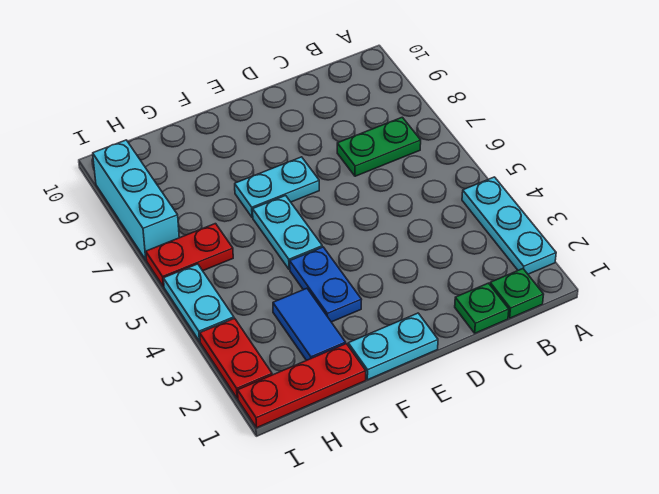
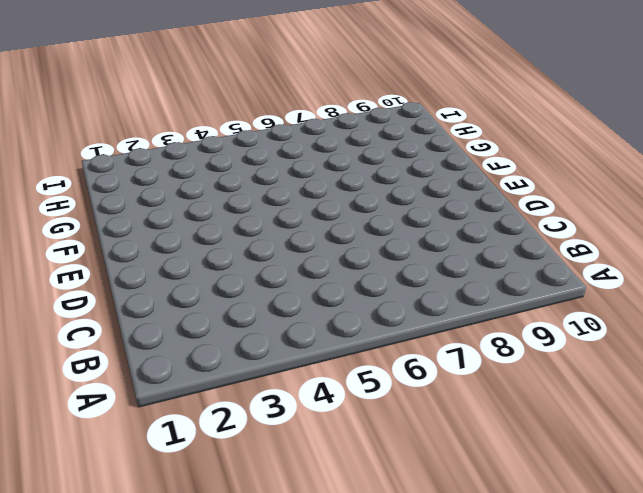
none -> cyan 1x3 plate [462,177,556,274]
none -> green 1x1 plate [490,269,544,318]
none -> green 1x2 plate [337,117,421,176]

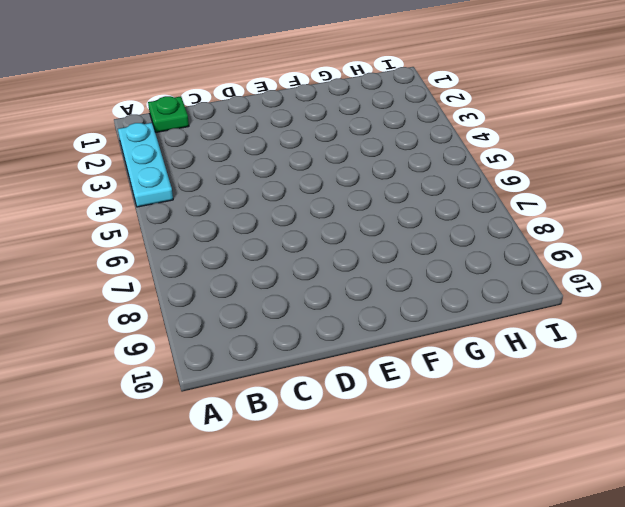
none -> green 1x2 plate [337,117,421,176]
none -> green 1x1 plate [455,283,509,333]
none -> cyan 1x2 plate [348,313,438,380]

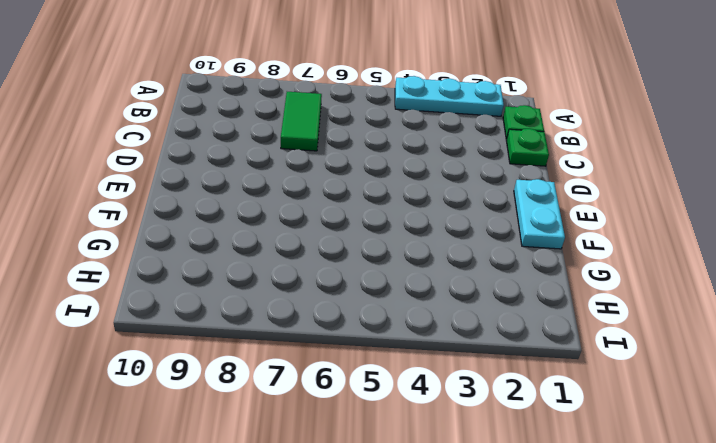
green 1x2 tile [281,92,322,151] -> green 1x2 plate [337,117,421,176]
none -> cyan 1x2 plate [235,157,319,218]
none -> blue 1x2 plate [290,247,362,322]
none -> cyan 1x2 plate [253,196,322,269]

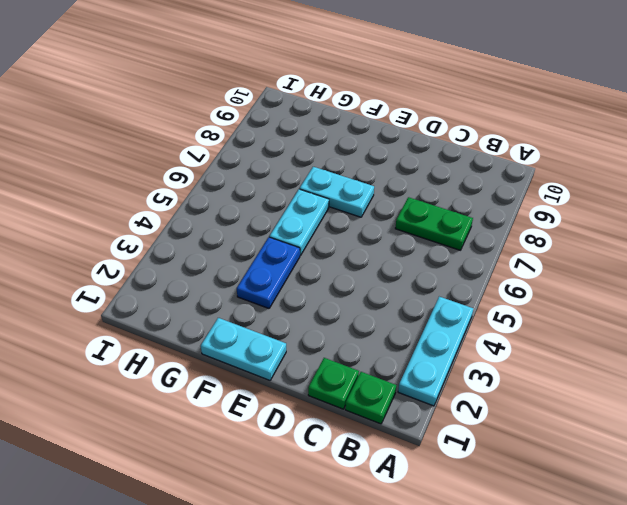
none -> red 1x3 plate [238,344,366,428]
none -> blue 1x2 tile [273,288,346,361]
none -> red 1x2 plate [146,224,233,287]

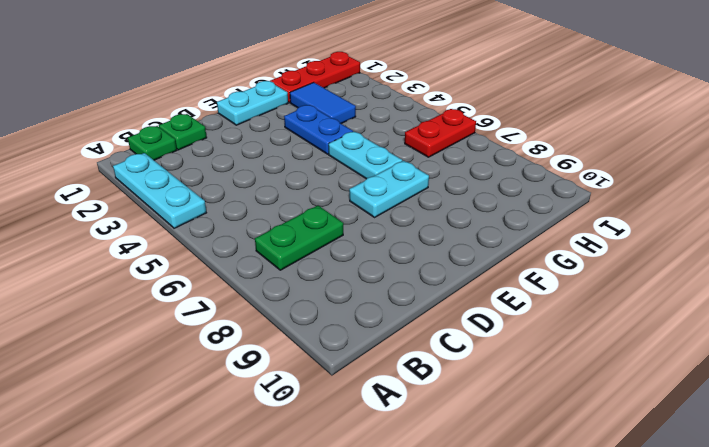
none -> red 1x2 plate [200,318,272,398]
none -> cyan 1x2 plate [163,264,234,341]
none -> cyan 1x3 brick [93,140,179,260]

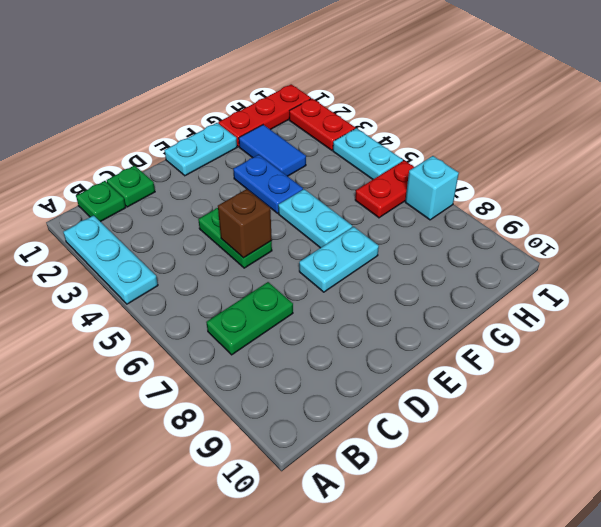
green 1x2 plate [198,208,272,268] -> none
brown 1x1 brick [218,189,272,258] -> none
cyan 1x1 brick [405,156,459,220] -> cyan 1x3 brick [93,140,179,260]

